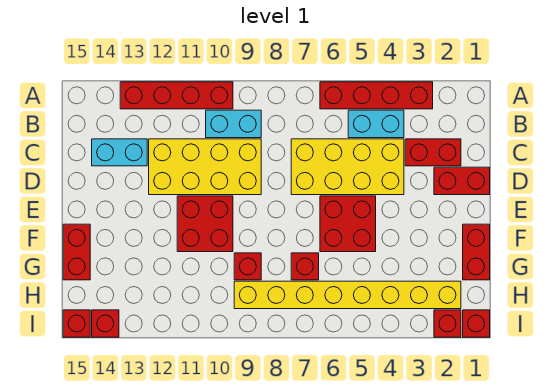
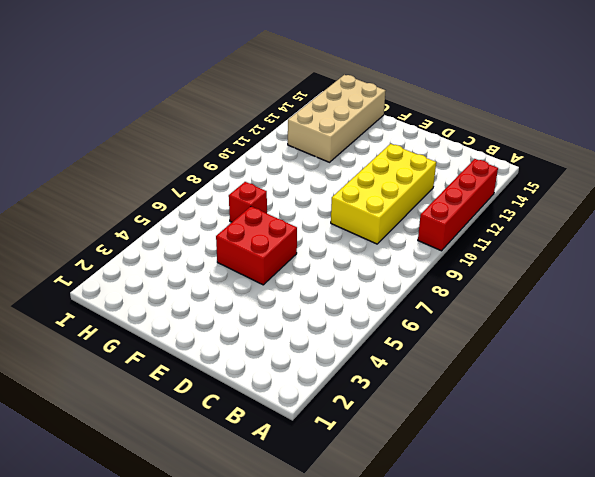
tan 2x4 brick [288,75,386,162] -> red 1x2 brick [63,224,90,280]
none -> red 1x4 brick [320,82,433,109]
none -> cyan 1x2 brick [348,110,404,138]
none -> cyan 1x2 brick [206,110,261,138]

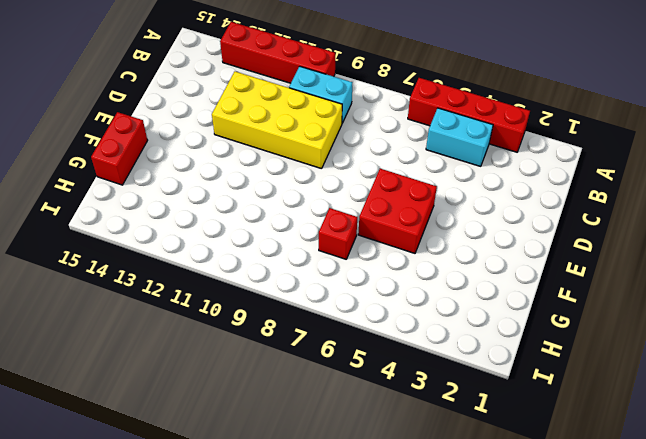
none -> red 1x2 brick [405,139,461,166]
none -> yellow 2x4 brick [291,139,404,195]
none -> cyan 1x2 brick [92,139,147,166]

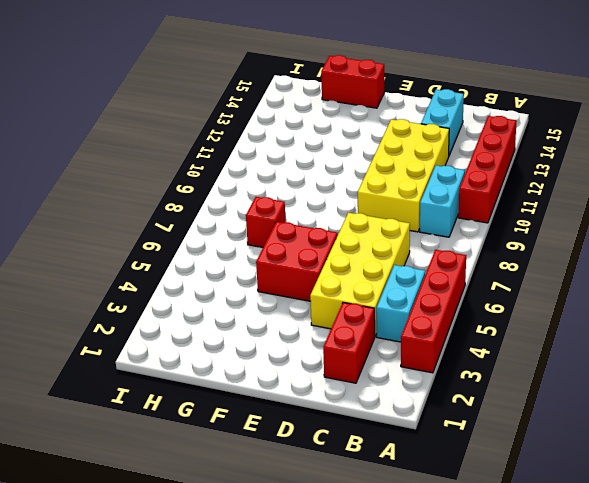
none -> red 1x2 brick [434,167,490,195]
none -> red 2x2 brick [177,196,233,252]
none -> red 1x2 brick [463,224,490,280]

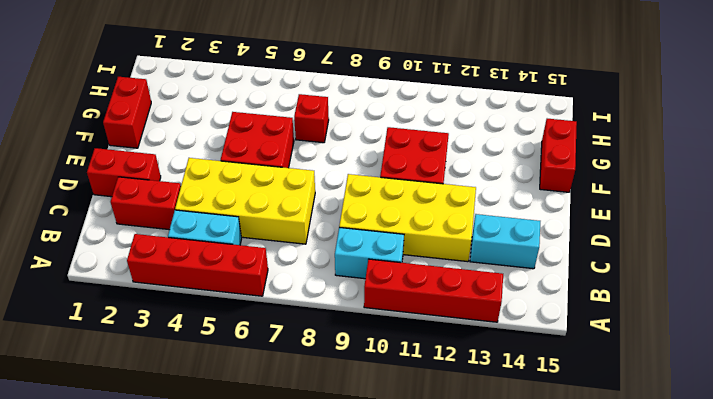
none -> red 1x1 brick [234,253,261,280]
none -> yellow 1x8 brick [234,281,461,309]
none -> red 1x1 brick [463,310,490,337]

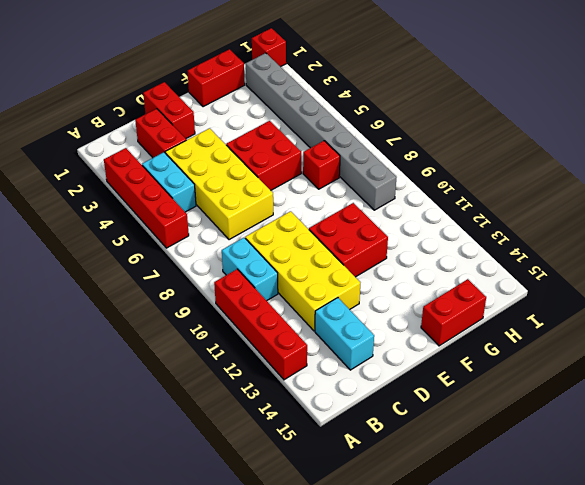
grey 1x8 brick [246,53,397,210] -> yellow 1x8 brick [234,281,461,309]
none -> red 1x1 brick [234,253,261,280]
none -> red 1x1 brick [434,310,461,337]
none -> red 1x1 brick [92,310,119,337]

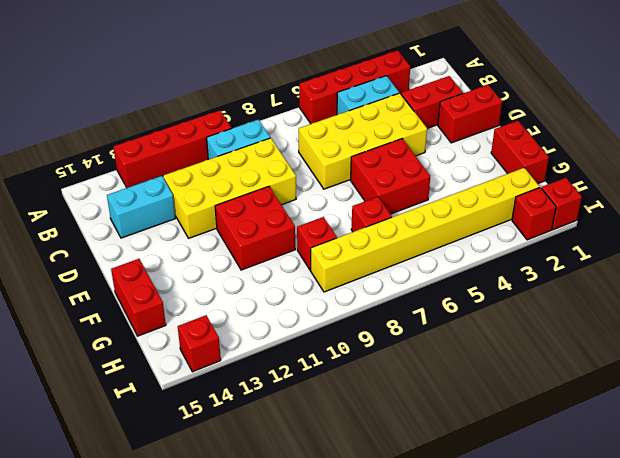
none -> red 1x1 brick [63,310,90,337]

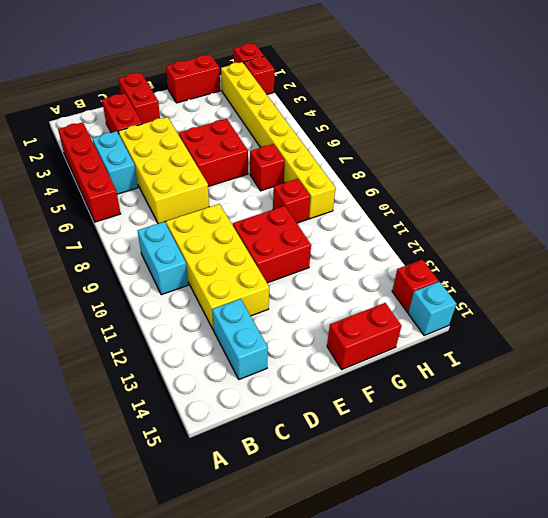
cyan 1x1 brick [408,282,456,336] -> red 1x1 brick [63,310,90,337]
none -> red 1x4 brick [120,82,233,109]

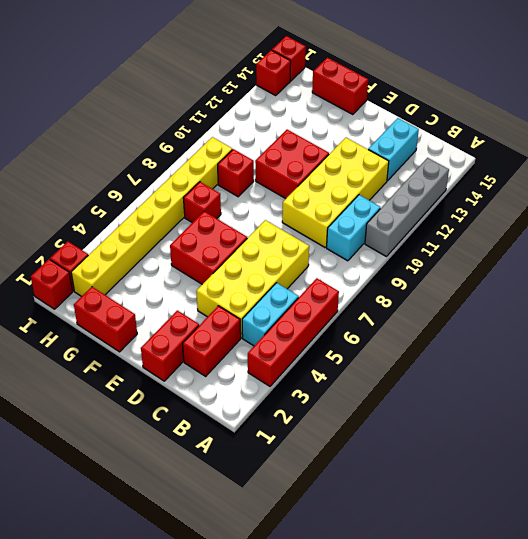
grey 1x4 brick [365,158,449,257] -> red 1x4 brick [120,82,233,109]

